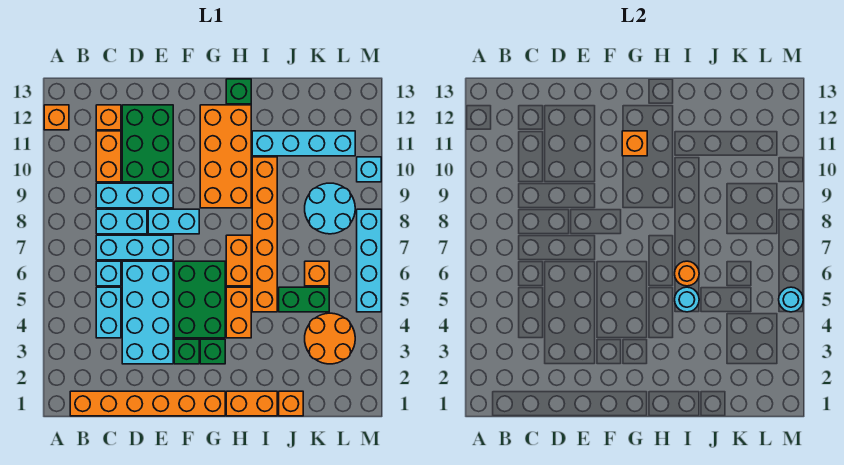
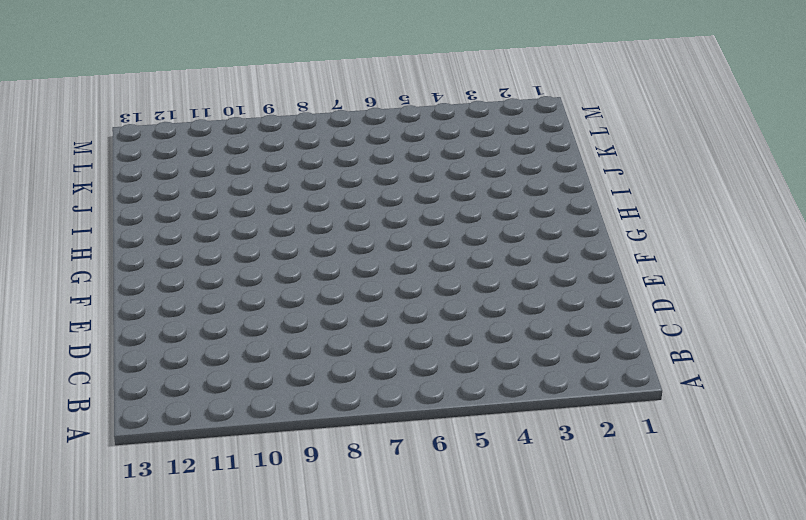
none -> orange 1x1 brick [44,105,69,130]
none -> orange 1x6 brick [70,391,225,416]
none -> cyan 1x2 brick [96,287,121,338]
none -> cyan 1x1 brick [96,261,121,286]

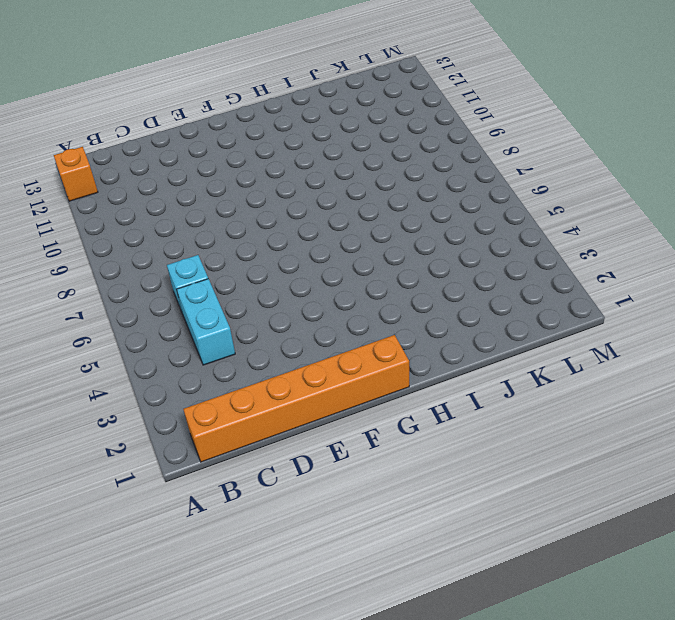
none -> cyan 1x3 brick [96,235,173,260]
none -> cyan 1x2 brick [96,209,147,234]
none -> cyan 1x3 brick [96,183,173,208]
none -> orange 1x2 brick [96,131,121,182]

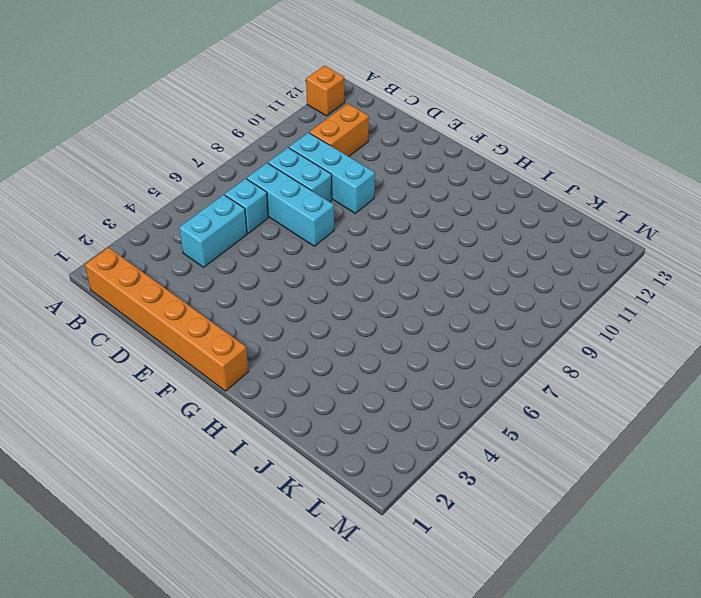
none -> orange 1x1 brick [96,105,121,130]
none -> cyan 2x4 brick [122,261,173,364]
none -> green 2x3 brick [122,105,173,182]
none -> cyan 1x2 brick [148,209,199,234]

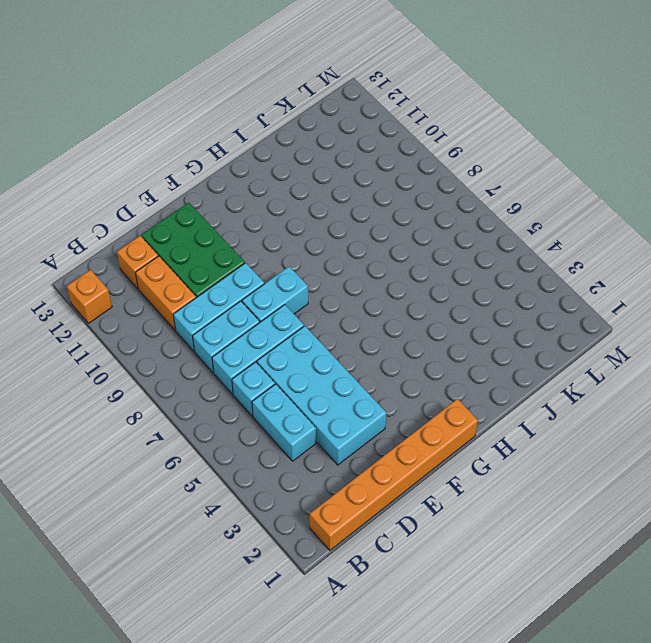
none -> green 1x1 brick [174,339,199,364]
none -> green 2x3 brick [174,261,225,338]
none -> green 1x1 brick [200,339,225,364]
none -> orange 2x4 brick [200,105,251,208]

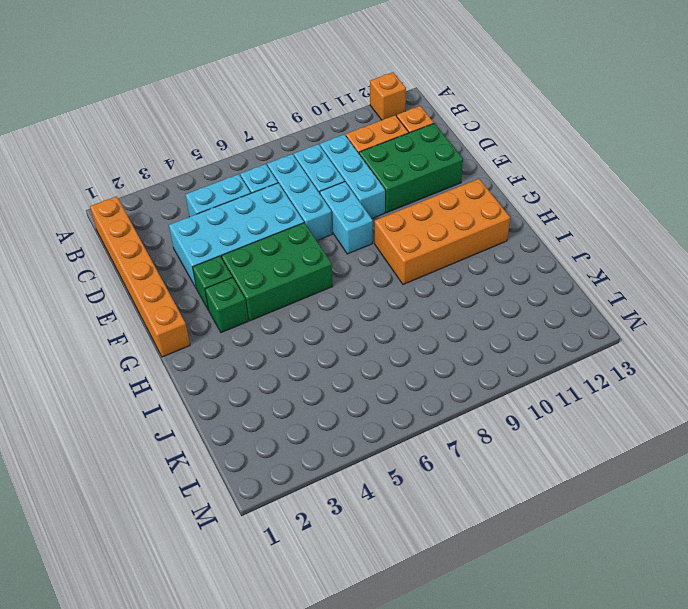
none -> orange 1x2 brick [226,391,277,416]
none -> orange 1x2 brick [226,287,251,338]
none -> orange 1x2 brick [226,235,251,286]
none -> green 1x1 brick [226,79,251,104]

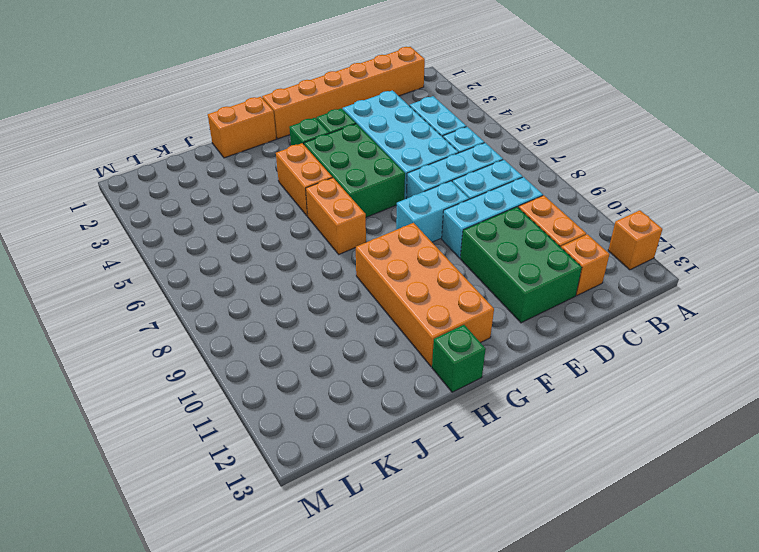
none -> orange 1x6 brick [252,157,277,312]
none -> cyan 1x4 brick [252,131,355,156]
none -> orange 1x1 brick [279,391,303,416]
none -> green 1x2 brick [279,287,329,312]

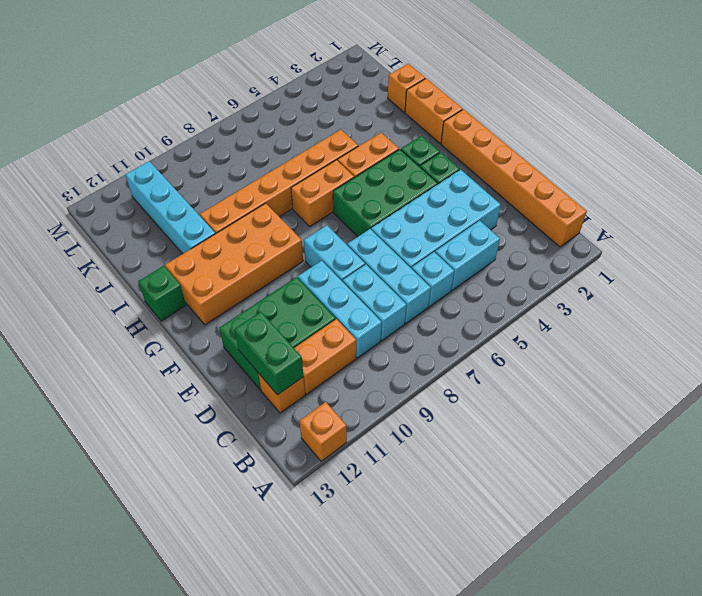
green 1x2 brick [234,312,303,395] -> green 1x2 brick moved to [279,287,329,312]
none -> orange 2x2 round brick [305,313,355,364]
none -> orange 1x1 brick [305,261,329,286]
none -> cyan 2x2 round brick [305,183,355,234]
none -> cyan 1x4 brick [357,209,381,312]

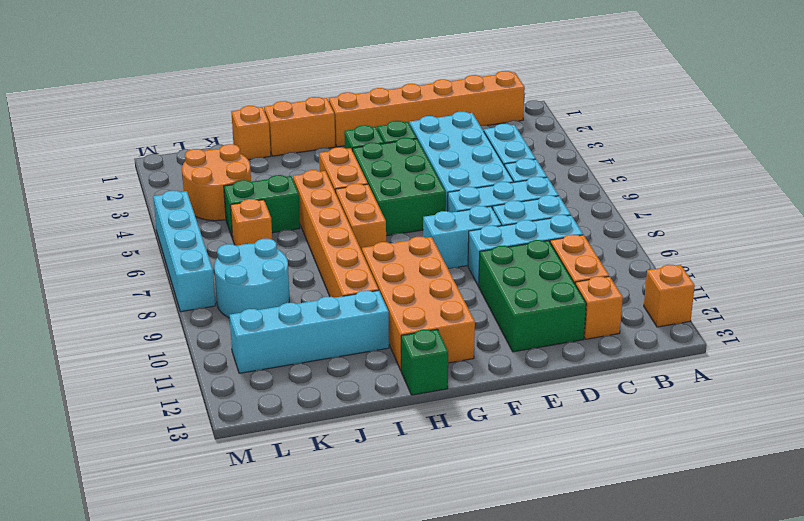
none -> cyan 1x1 brick [357,157,381,182]
none -> orange 1x1 brick [622,131,647,156]
none -> cyan 1x1 round brick [675,287,699,312]
none -> orange 1x1 round brick [675,261,699,286]

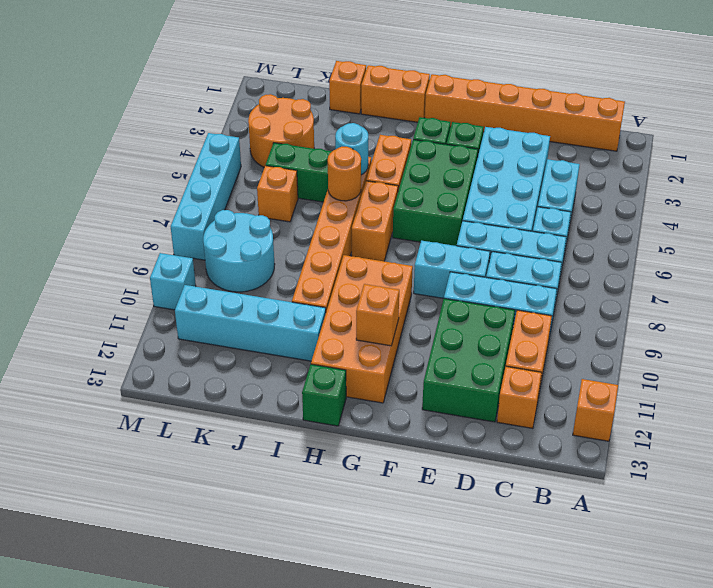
none -> cyan 1x1 round brick [779,287,803,312]

